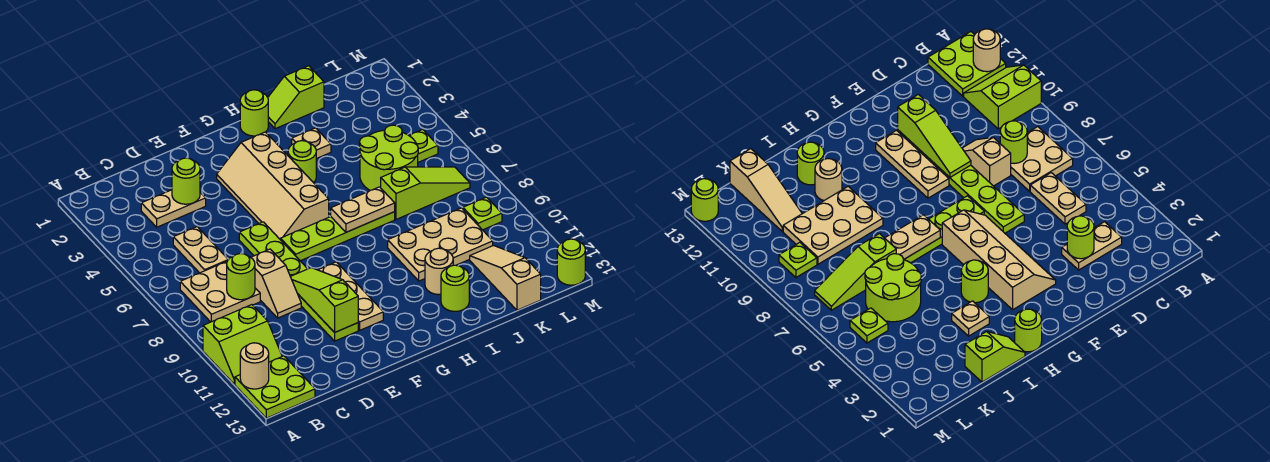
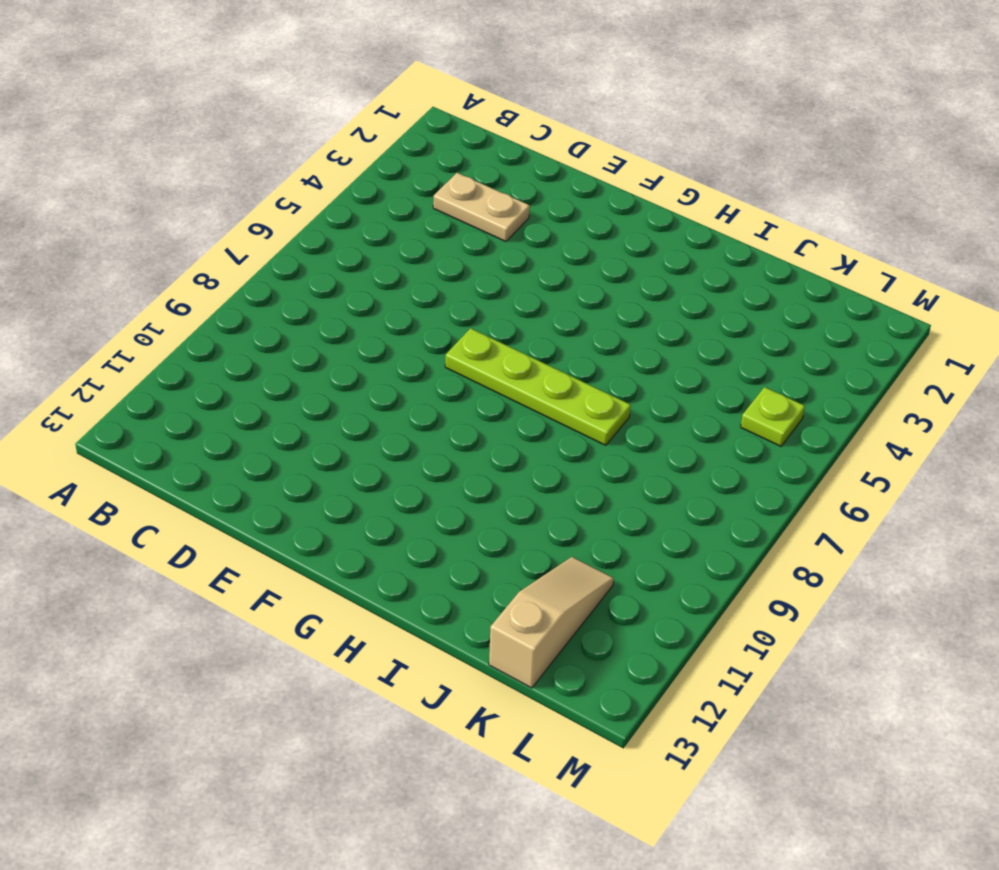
none -> lime 2x2 slope [203,305,282,384]
none -> lime 2x2 plate [235,356,315,418]
none -> tan 2x2 plate [180,261,260,322]

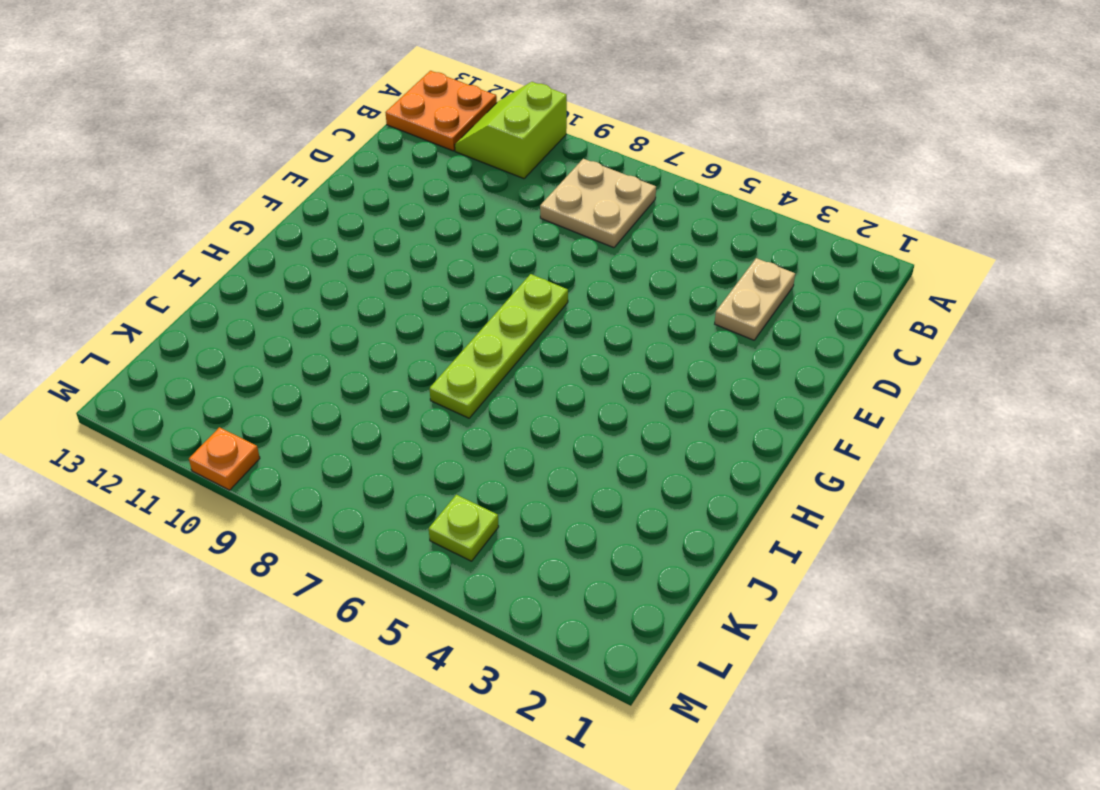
orange 2x2 plate [385,71,497,151] -> lime 2x2 plate [235,356,315,418]
orange 1x1 plate [189,427,260,490] -> none
none -> tan 1x2 plate [173,227,228,273]
none -> tan 1x2 slope [251,249,301,318]
none -> lime 1x6 plate [239,222,358,341]

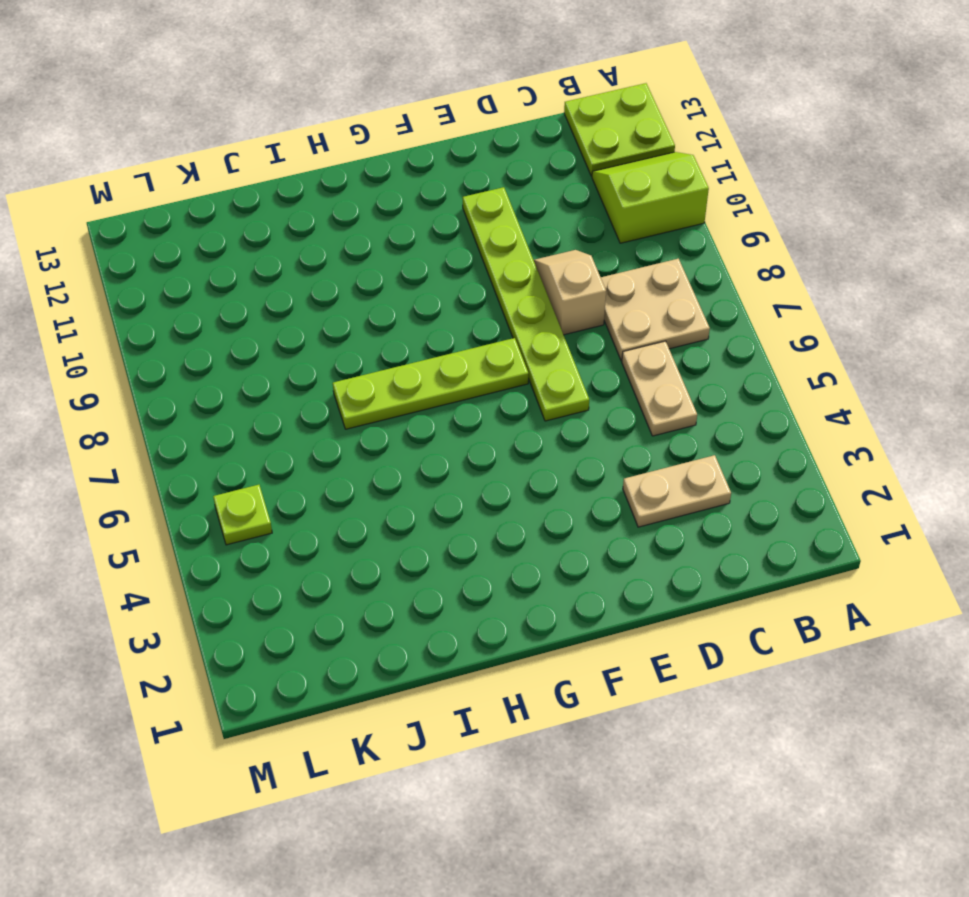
none -> tan 2x4 slope [217,132,329,239]
none -> tan 1x3 plate [318,262,383,330]
none -> lime 1x1 round brick [240,90,268,136]

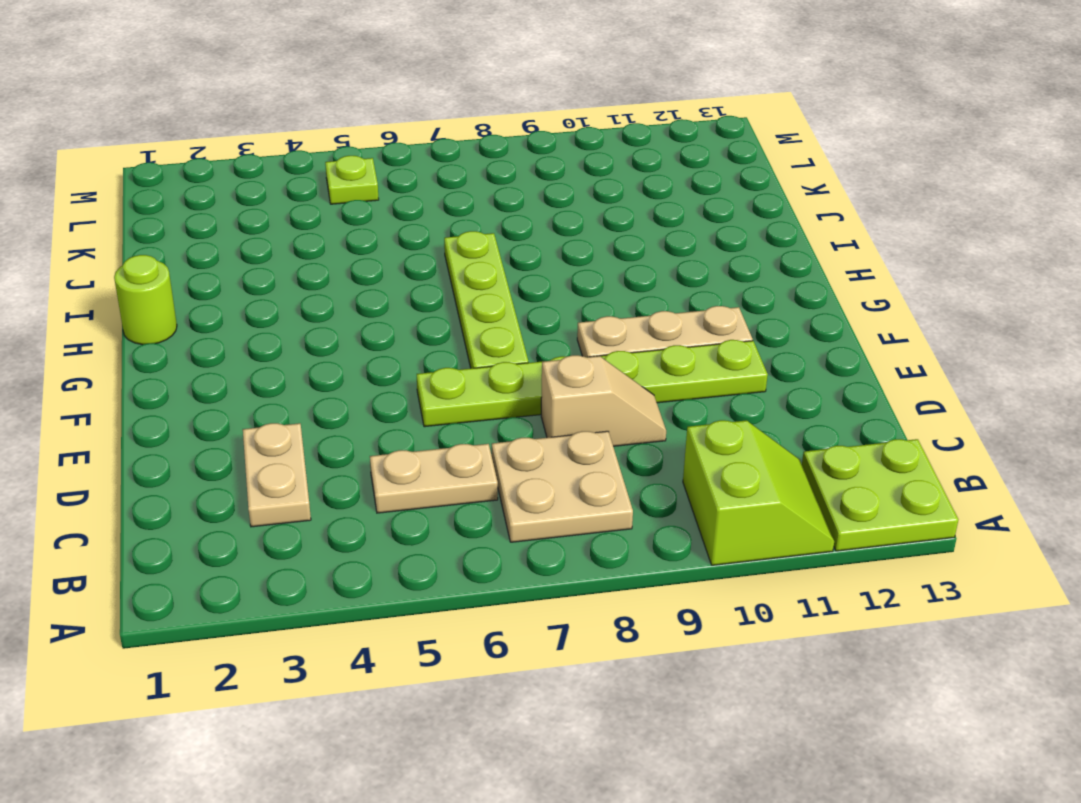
none -> tan 2x4 slope [217,132,329,239]
none -> lime 1x1 round brick [288,141,316,183]
none -> lime 1x2 slope [268,66,324,129]

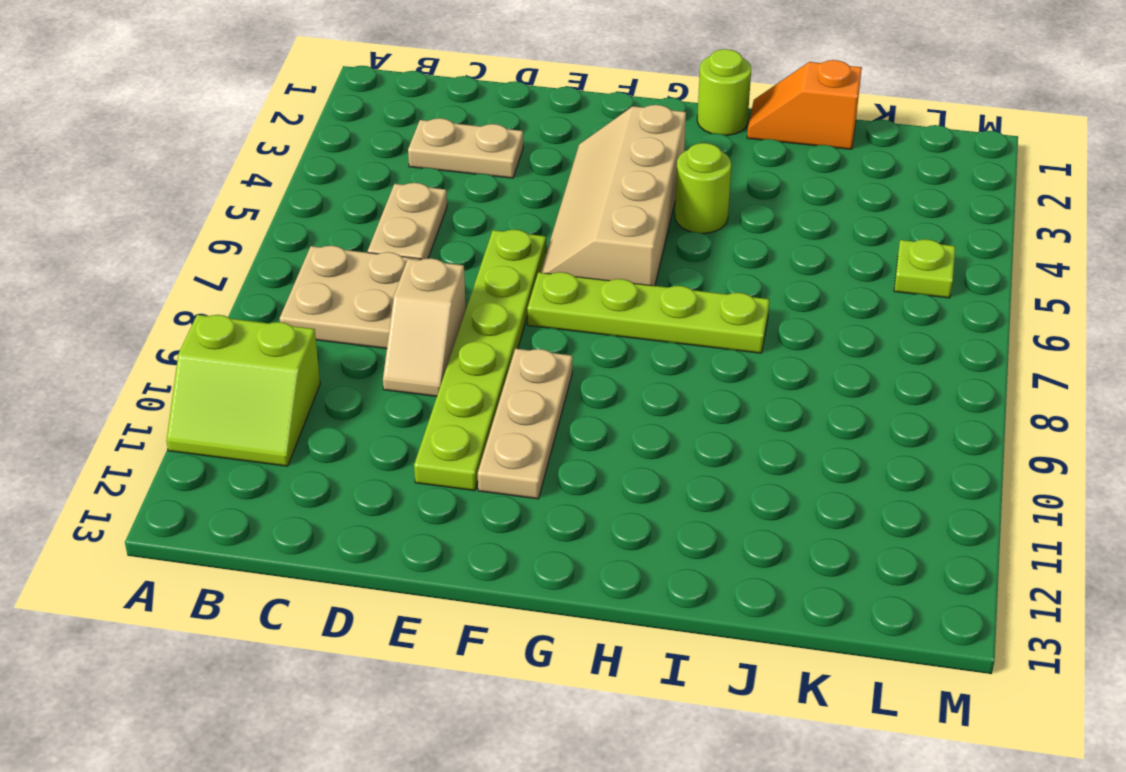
orange 1x2 slope [747,60,862,149] -> lime 1x2 slope [268,66,324,129]
none -> lime 2x2 plate [235,356,315,418]
none -> tan 1x1 plate [292,128,331,159]
none -> tan 2x3 plate [388,208,493,281]

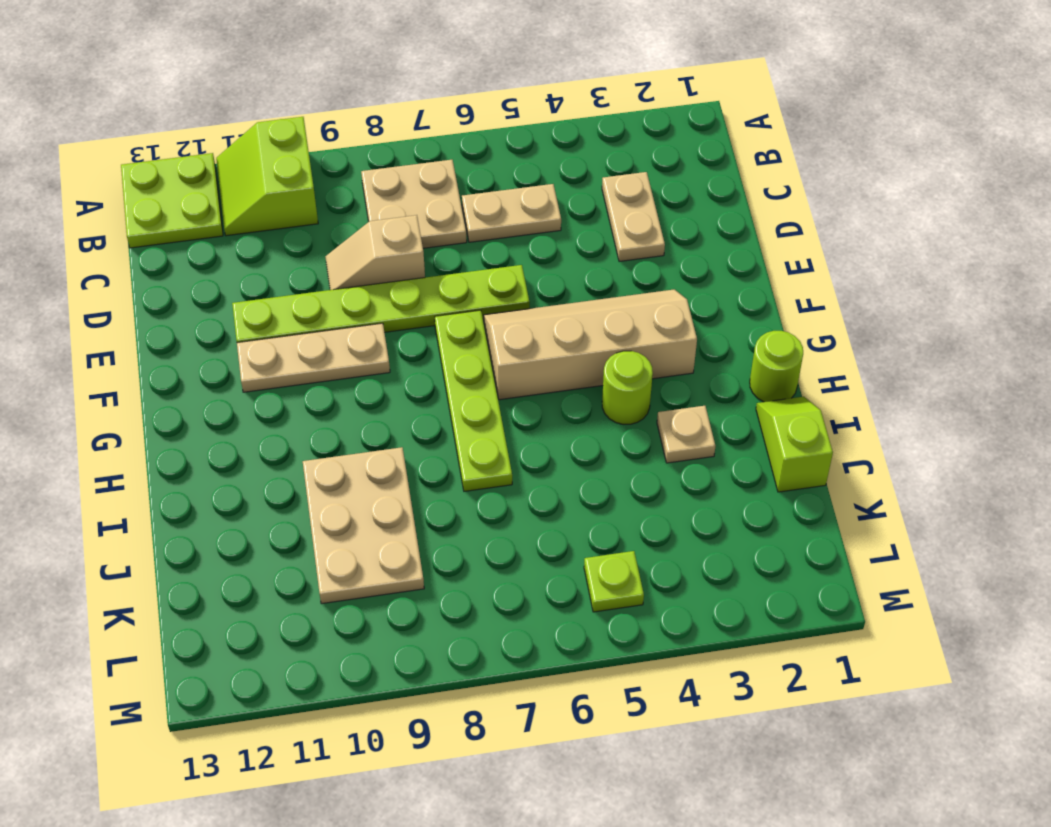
none -> tan 1x1 round brick [425,248,453,295]
none -> lime 1x1 round brick [441,265,469,311]
none -> lime 2x2 round brick [359,125,418,190]

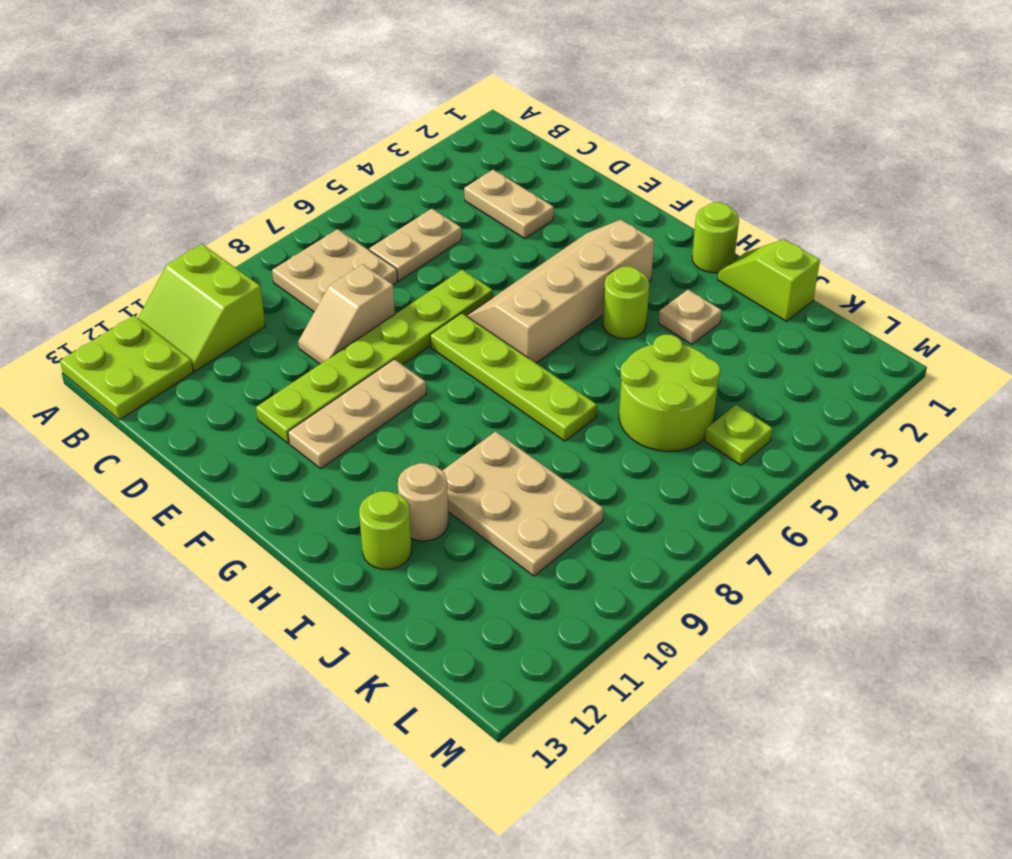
none -> lime 1x3 slope [381,167,470,219]
none -> tan 1x3 slope [470,246,541,310]
none -> lime 1x1 plate [463,197,502,230]

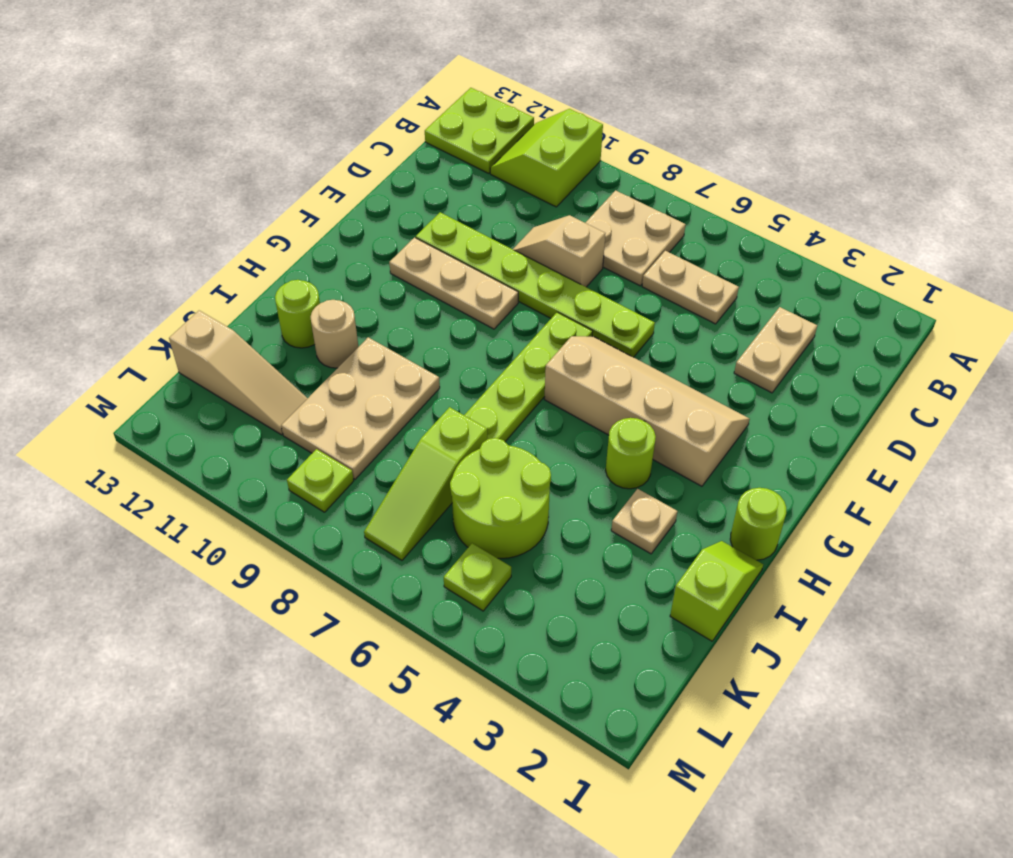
none -> lime 1x1 round brick [557,239,585,285]
none -> tan 1x1 round brick [240,343,269,389]
none -> lime 1x1 round brick [227,254,255,300]

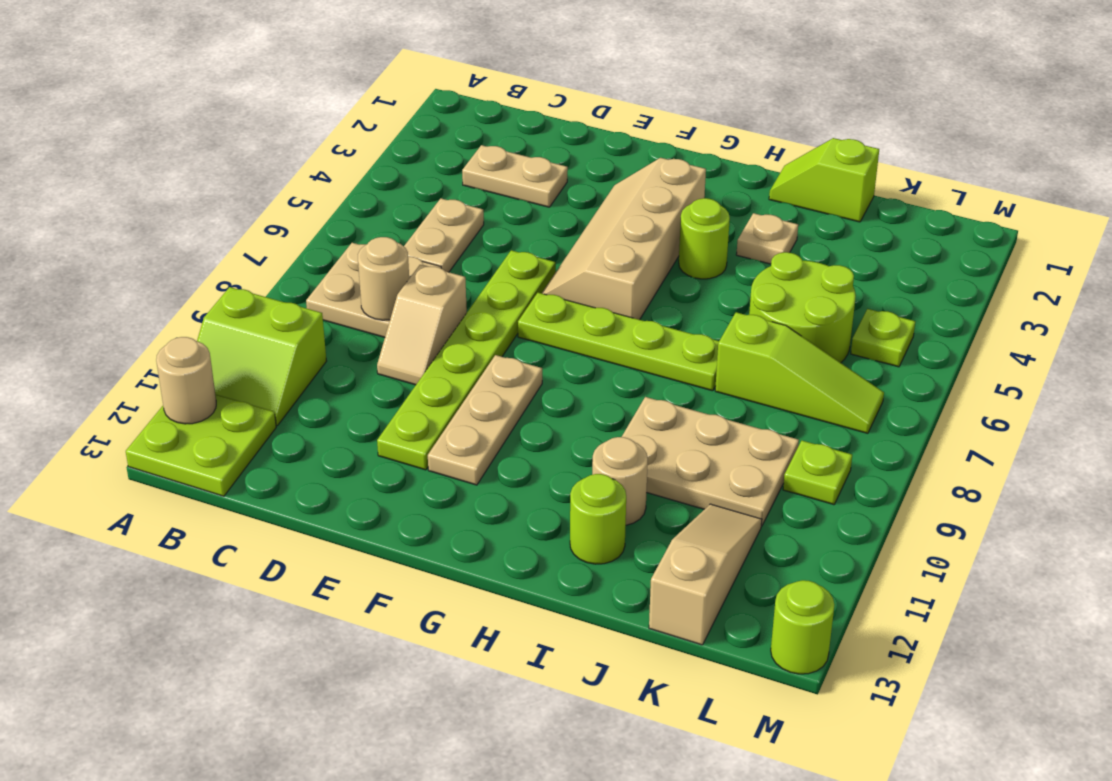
tan 1x1 round brick [358,237,409,320] -> lime 1x1 round brick [227,254,255,300]
none -> lime 1x1 round brick [240,90,268,136]
none -> lime 1x1 round brick [172,158,200,204]
none -> lime 1x3 slope [290,268,358,333]

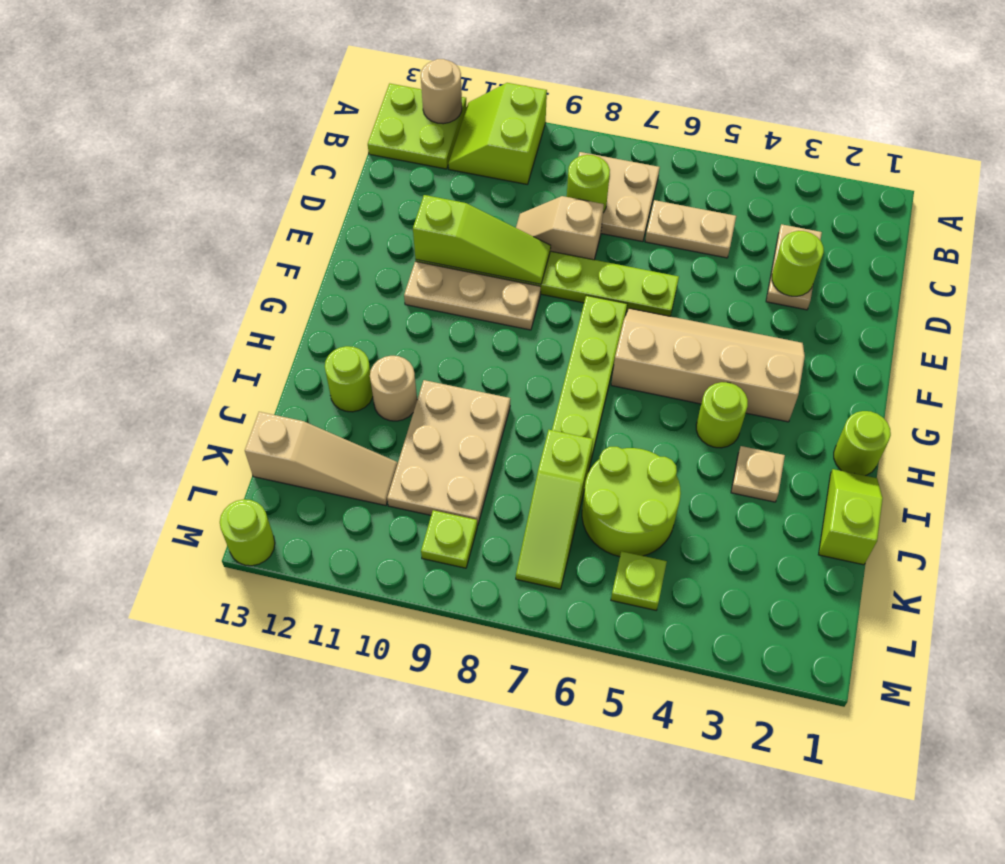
none -> tan 1x2 plate [331,187,395,232]

